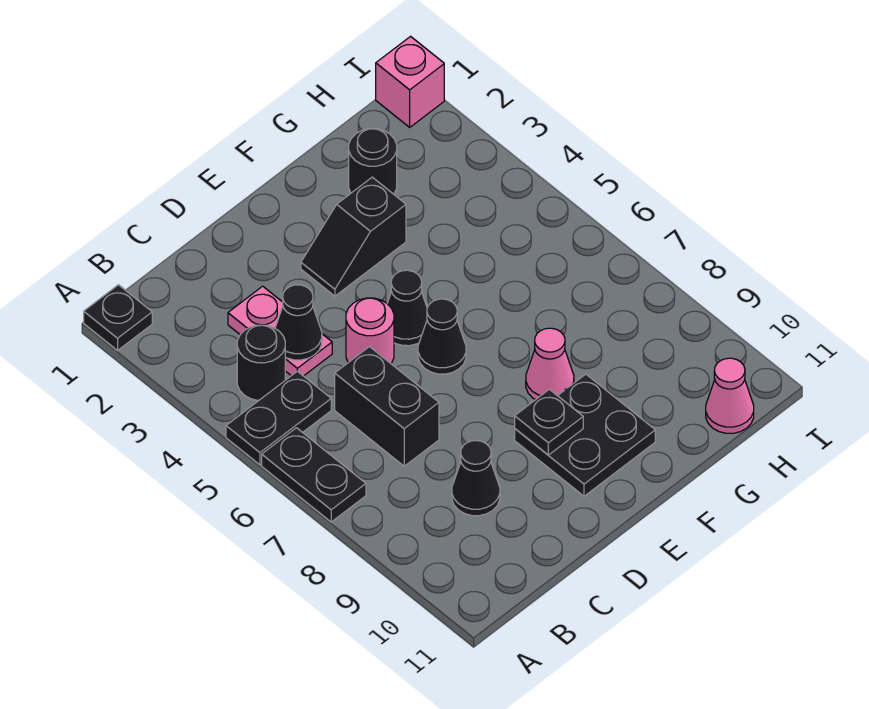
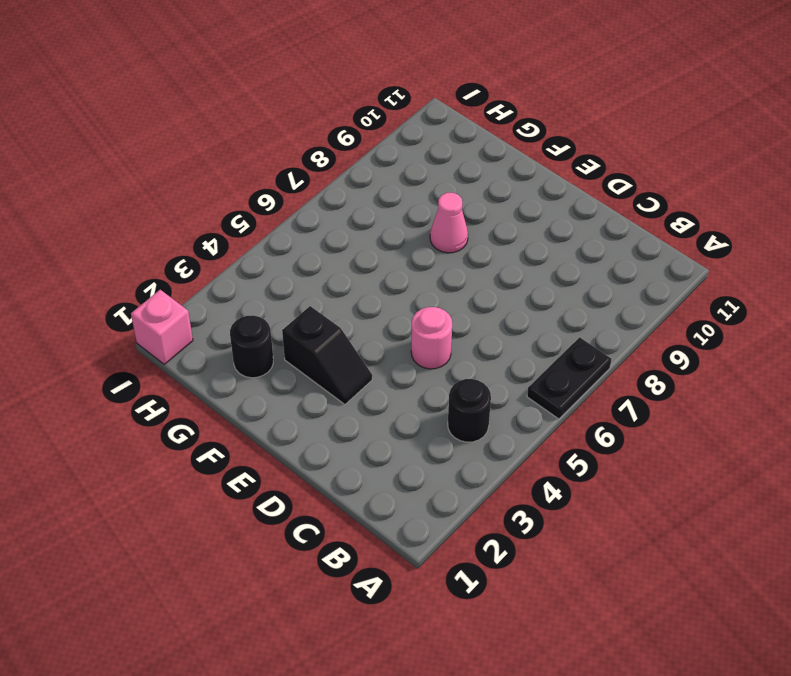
none -> black 1x1 plate [84,285,152,350]
none -> black 1x2 plate [226,371,331,465]
none -> pink 1x2 plate [228,286,332,376]

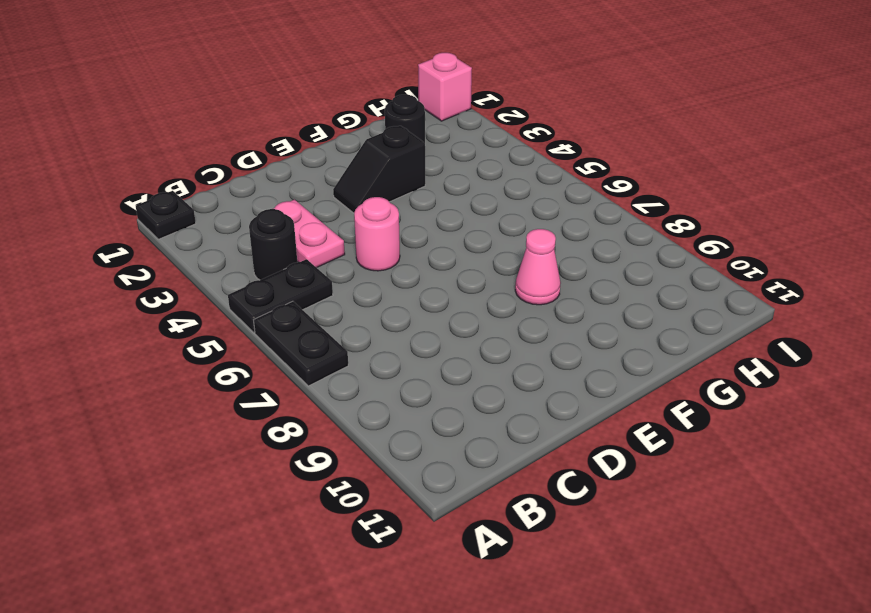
none -> black 1x2 brick [335,347,439,466]
none -> black 1x1 cone [452,441,500,516]
none -> black 1x1 cone [387,270,427,346]

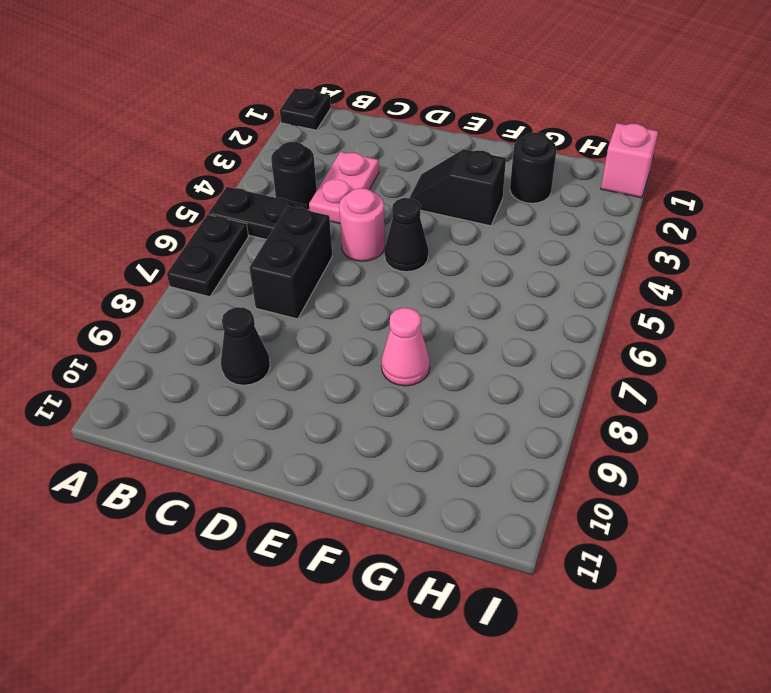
none -> black 1x1 cone [418,299,466,374]
none -> black 2x2 plate [515,374,655,496]
none -> pink 1x1 cone [706,358,754,433]

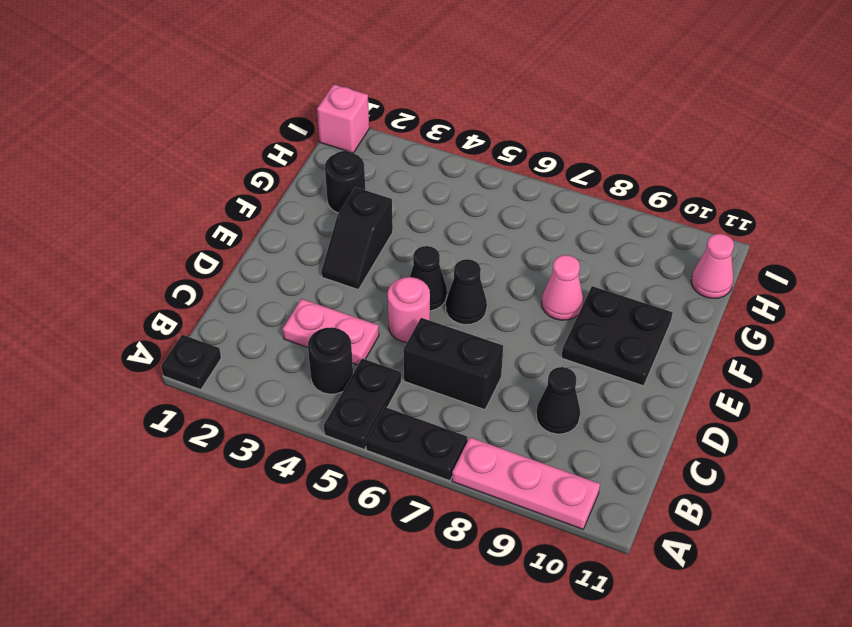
pink 1x3 plate [452,437,600,529] -> none
none -> black 1x1 cone [275,285,322,360]
none -> black 1x1 plate [515,389,583,455]

